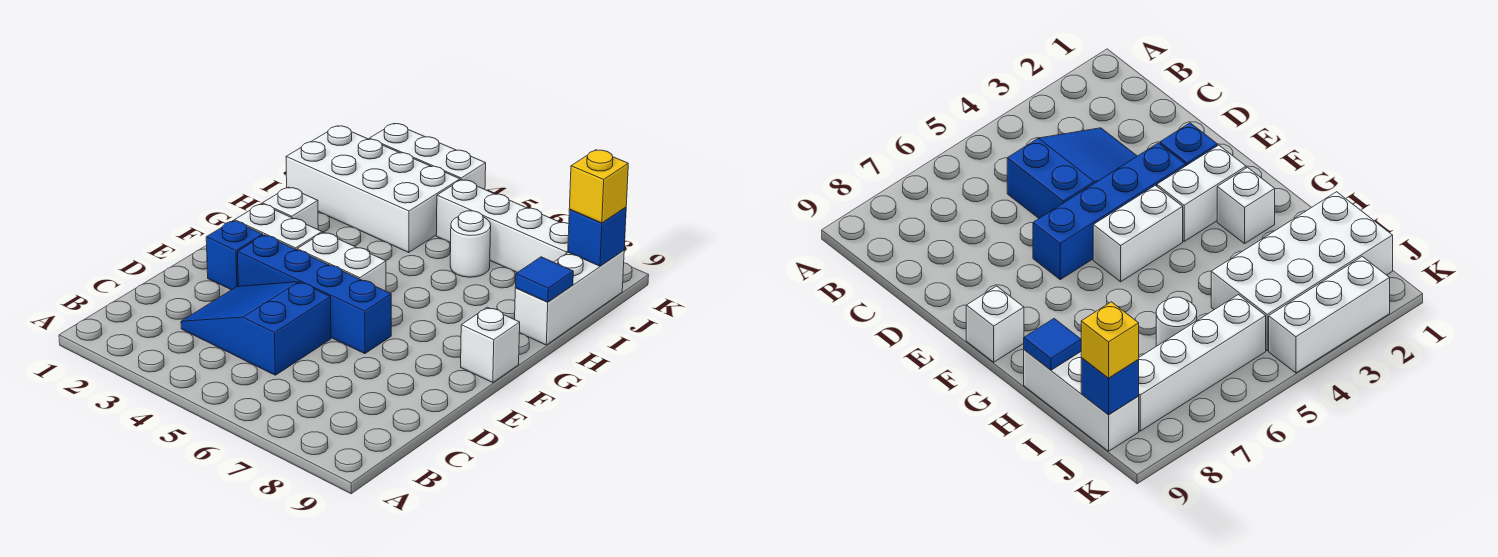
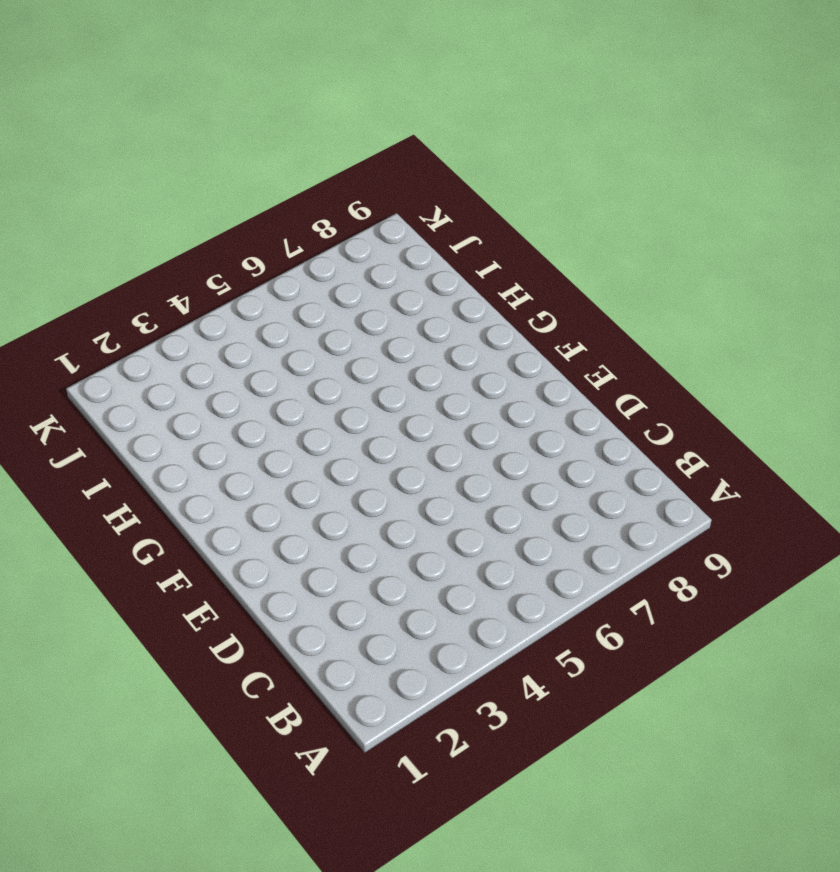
none -> blue 2x3 slope [181,282,331,375]
none -> blue 1x1 brick [206,221,263,290]
none -> blue 1x4 brick [238,235,391,354]

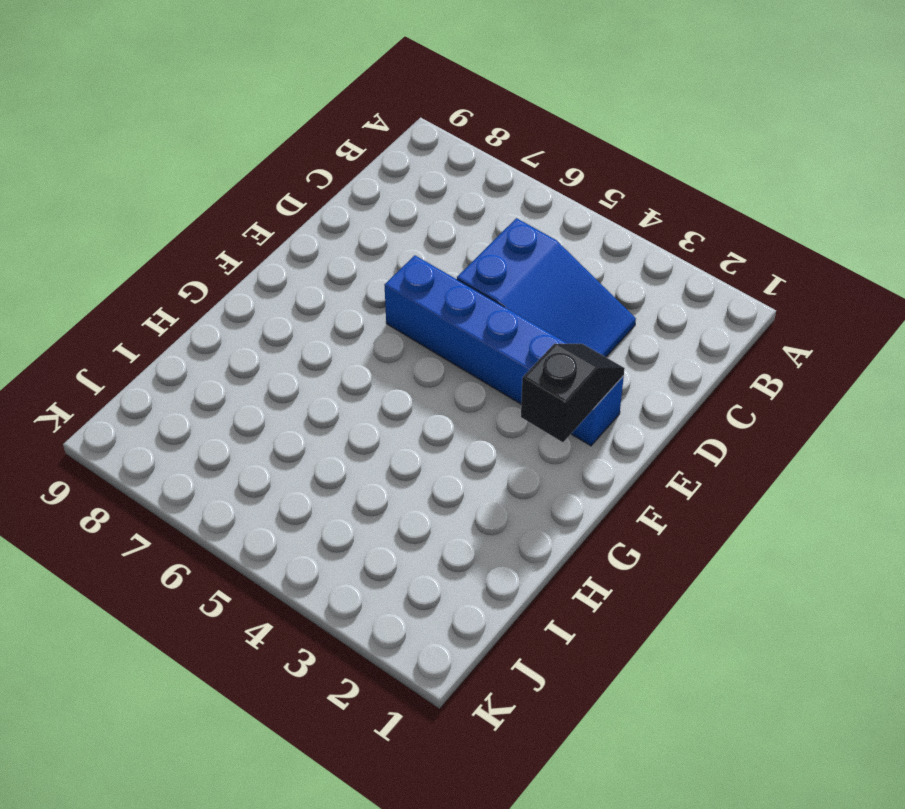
black 1x2 slope [521,344,625,442] -> none
none -> white 1x2 brick [235,204,322,250]
none -> white 1x2 brick [297,232,386,291]
none -> white 1x1 brick [461,307,520,383]

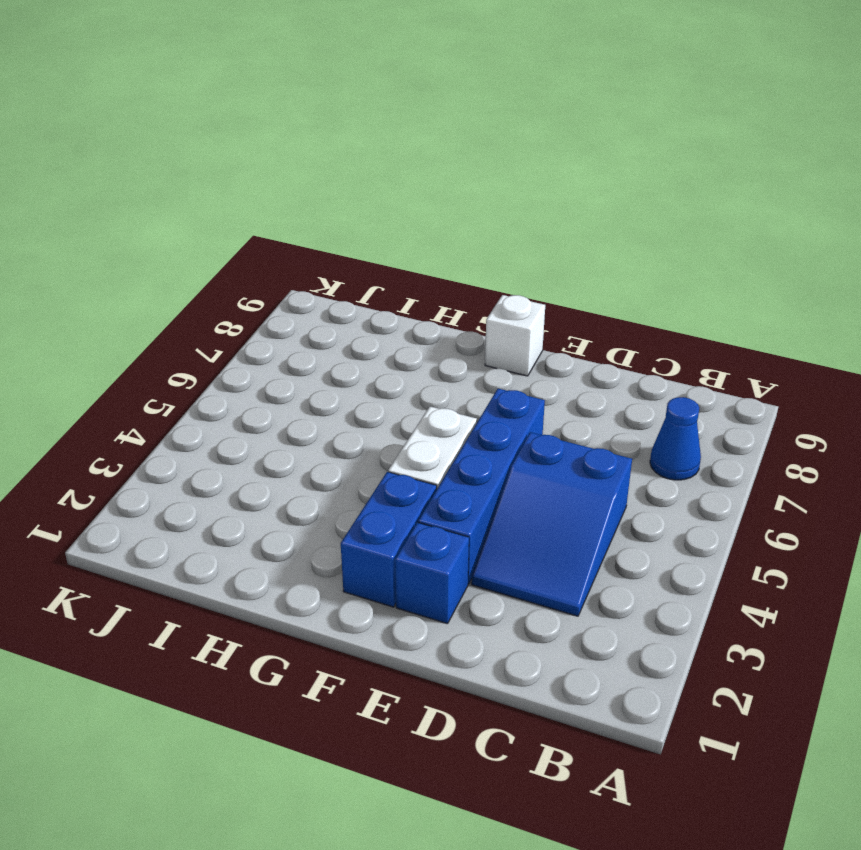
blue 1x1 cone [650,397,701,480] -> none
blue 1x2 brick [341,472,437,607] -> white 1x2 brick [235,204,322,250]
none -> white 1x1 brick [262,187,318,229]
none -> white 1x3 brick [515,250,624,345]
none -> white 2x4 brick [286,126,460,252]

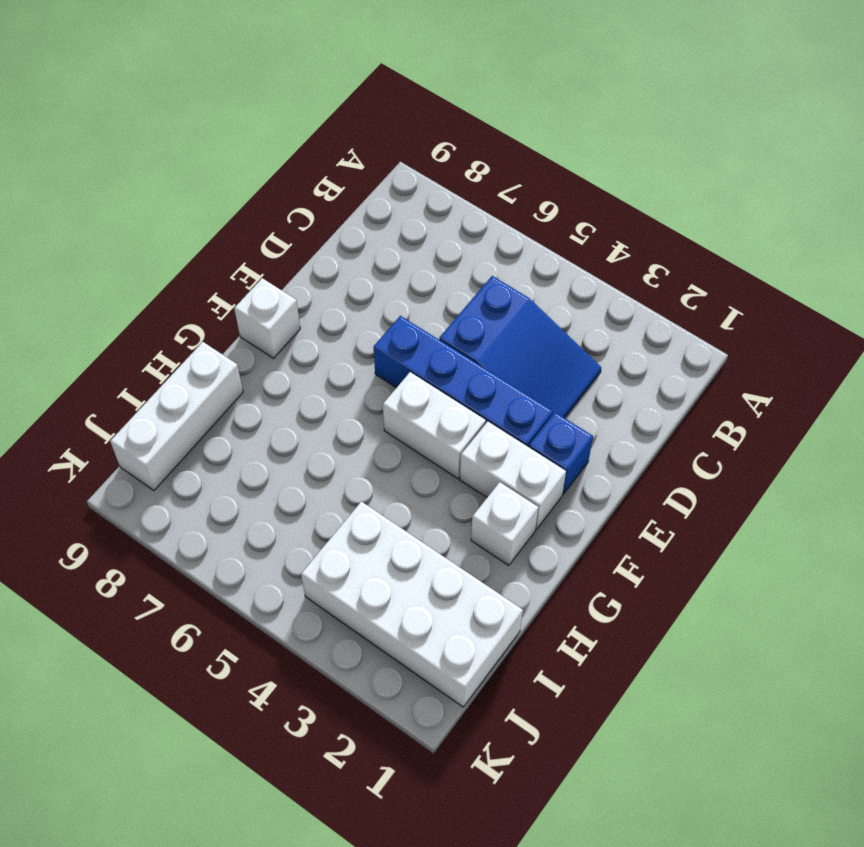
none -> white 1x1 round brick [450,211,491,277]
none -> white 1x4 brick [436,180,569,273]
none -> white 1x3 brick [369,124,486,189]

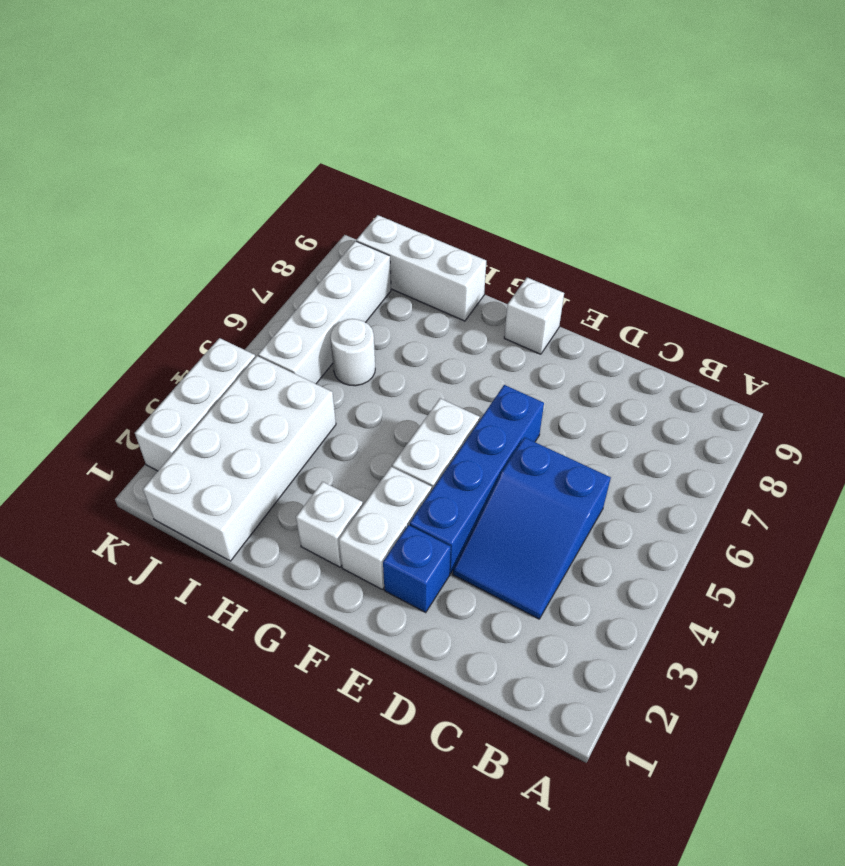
none -> blue 1x1 tile [515,257,573,302]
none -> blue 1x1 brick [568,207,626,266]
none -> yellow 1x1 brick [569,150,628,223]

